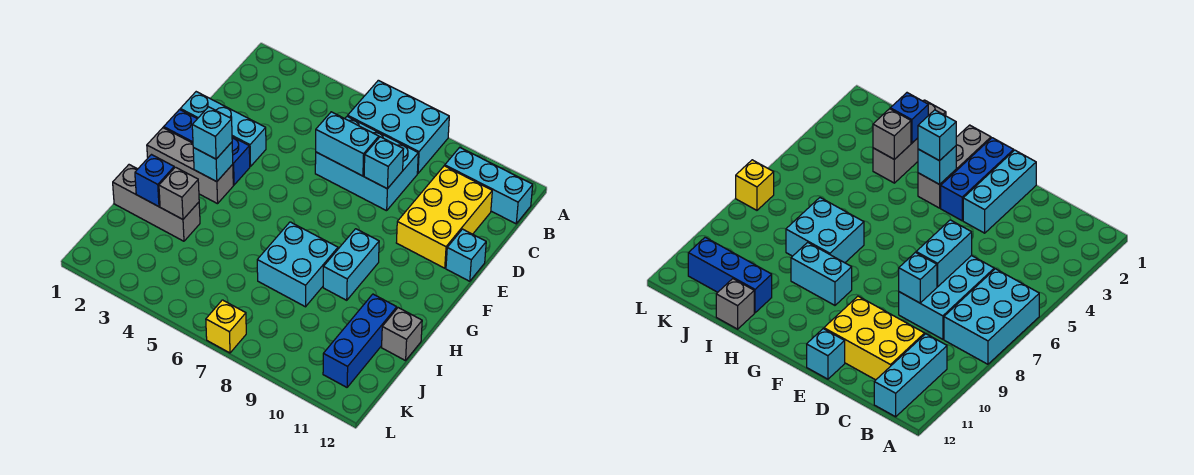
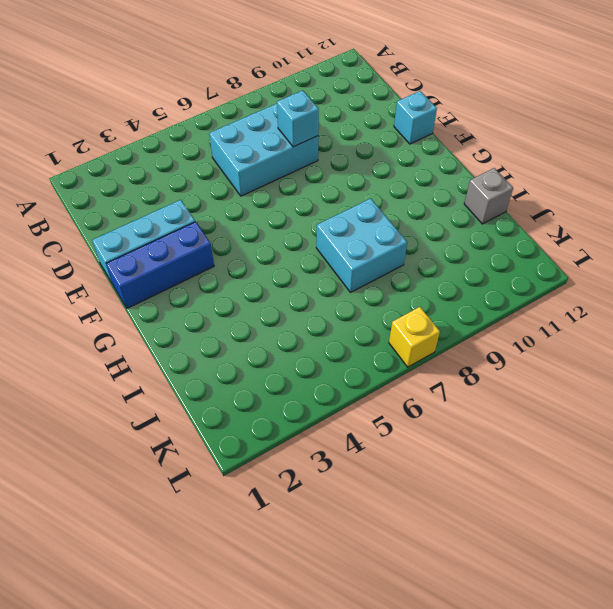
none -> cyan 2x3 brick [348,80,449,173]
none -> cyan 1x3 brick [445,147,533,224]
none -> yellow 2x3 brick [396,166,492,268]

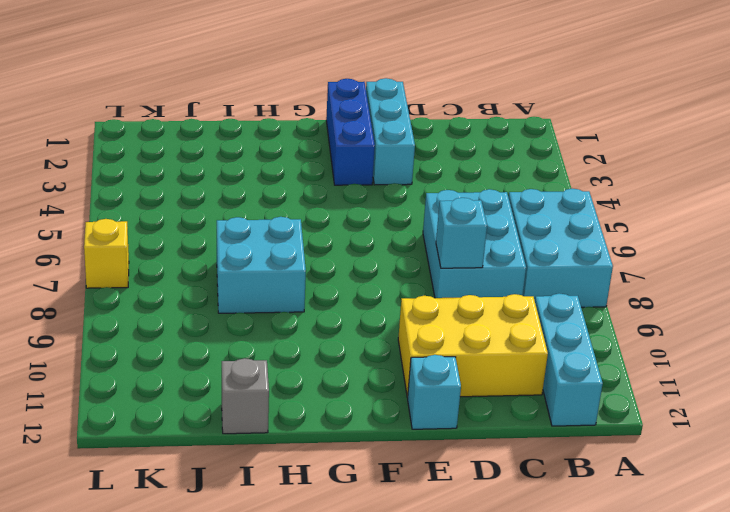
none -> grey 1x3 brick [147,128,233,204]
none -> cyan 1x2 brick [323,229,379,300]
none -> grey 1x3 brick [113,165,200,241]

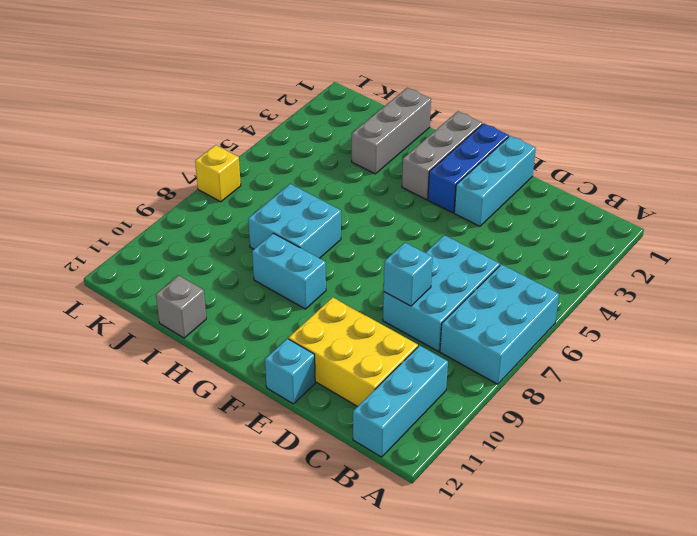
none -> blue 1x3 brick [323,294,397,387]
none -> cyan 1x2 brick [316,112,379,176]
none -> cyan 1x1 brick [193,142,233,182]

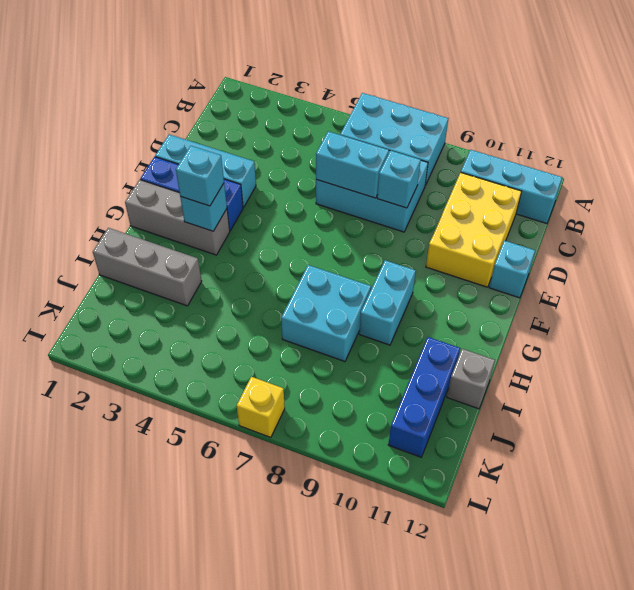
none -> blue 1x1 brick [135,155,174,207]
none -> grey 1x1 brick [159,167,199,219]

